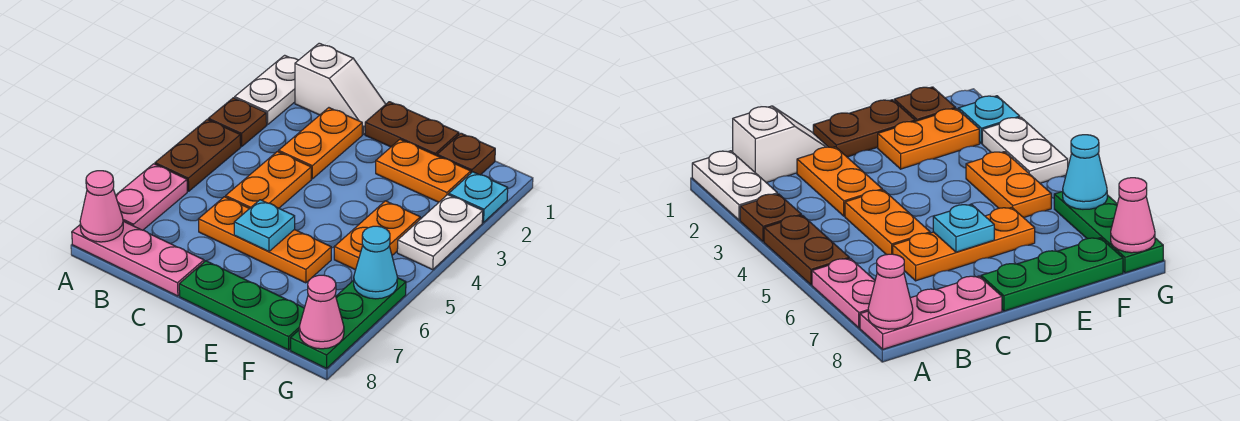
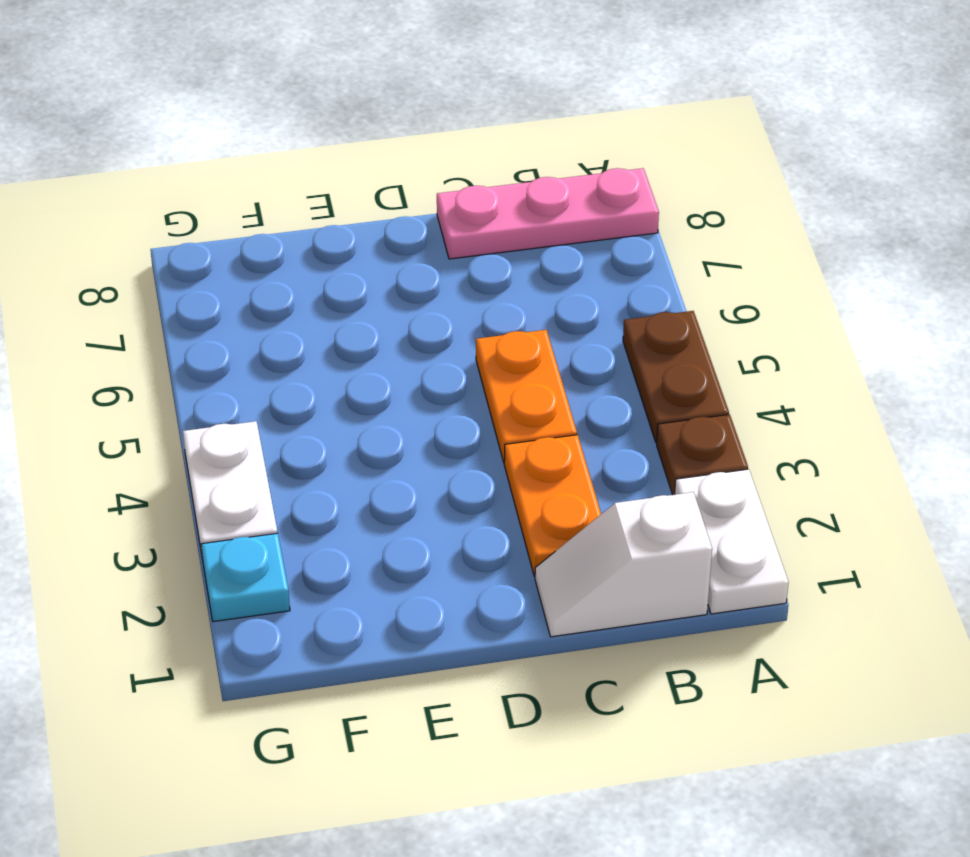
none -> pink 1x2 plate [116,164,187,230]
none -> orange 1x3 plate [199,197,331,283]
none -> brown 1x2 plate [365,102,459,156]

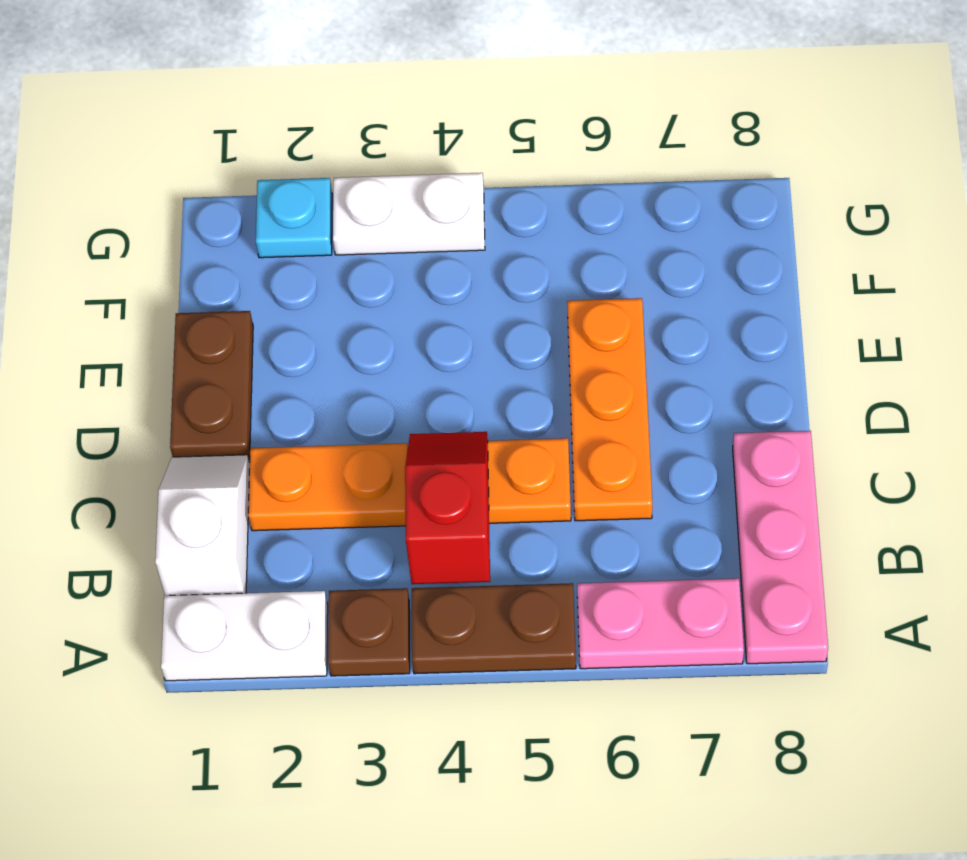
red 1x2 slope [405,432,490,584] -> none
none -> green 1x3 plate [179,261,304,350]
none -> orange 1x2 plate [376,140,471,202]
none -> brown 1x1 plate [437,133,495,175]

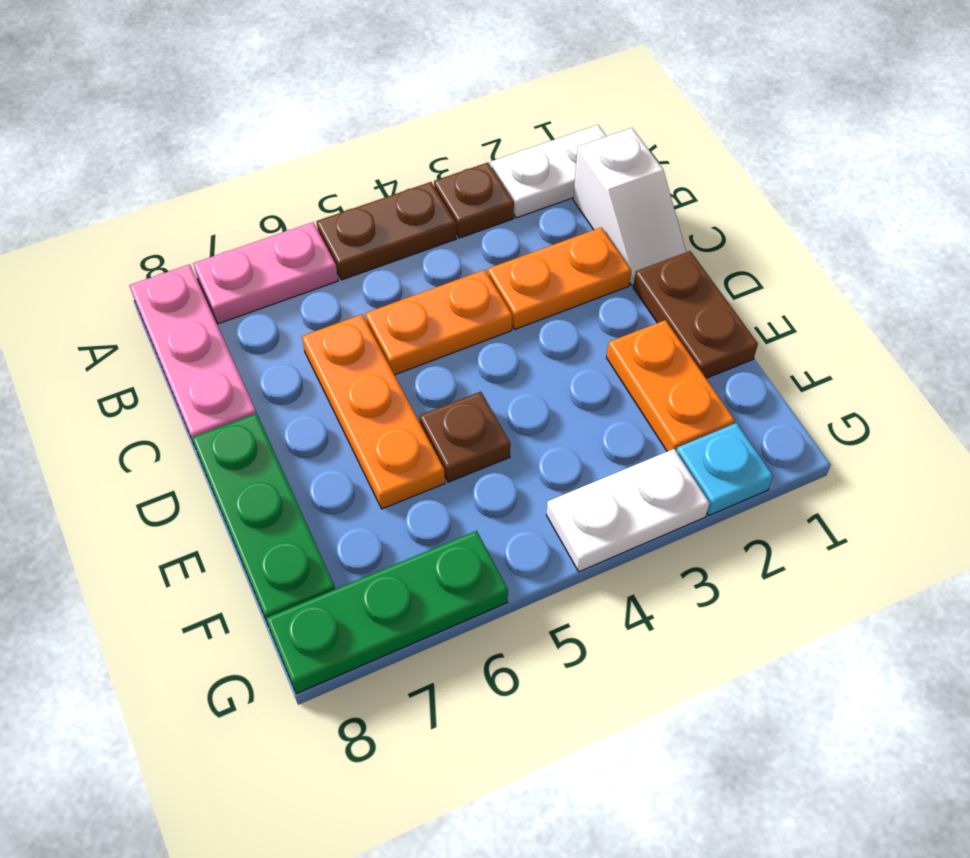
brown 1x1 plate [420,392,510,482] -> brown 1x1 plate moved to [437,133,495,175]
none -> orange 1x2 plate [334,201,420,270]
none -> pink 1x1 cone [80,171,123,242]
none -> cyan 1x1 plate [234,200,295,251]

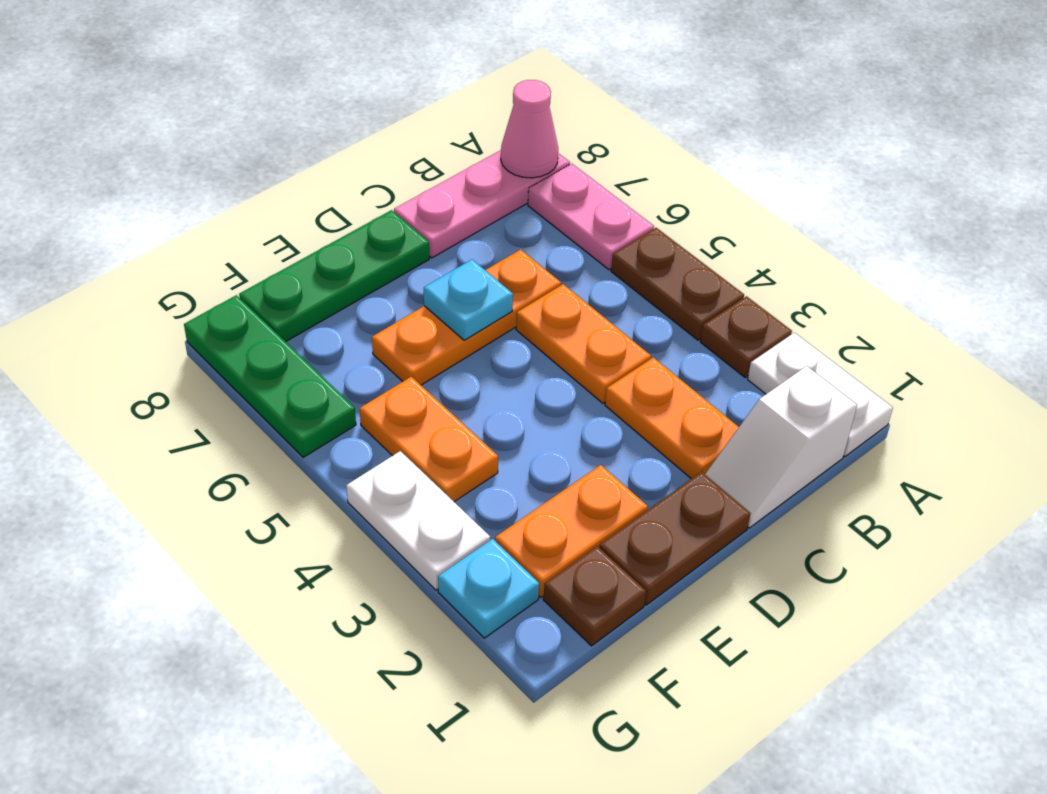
none -> cyan 1x1 cone [354,226,398,299]
none -> pink 1x1 cone [299,275,344,349]

